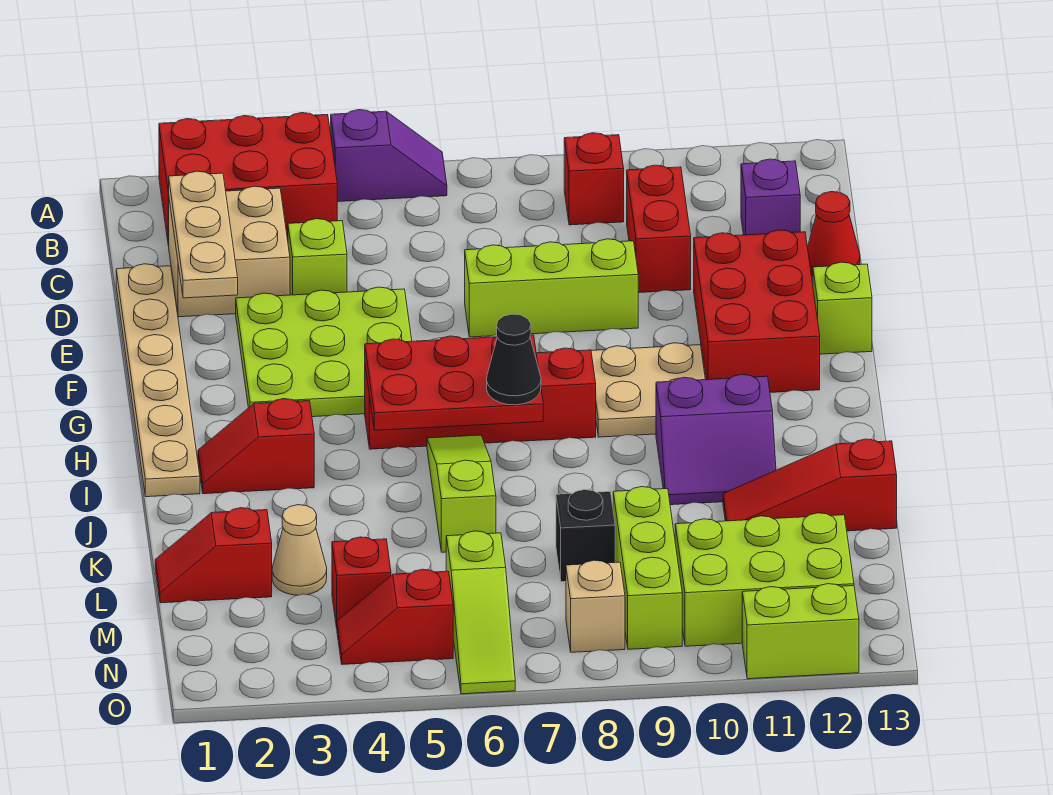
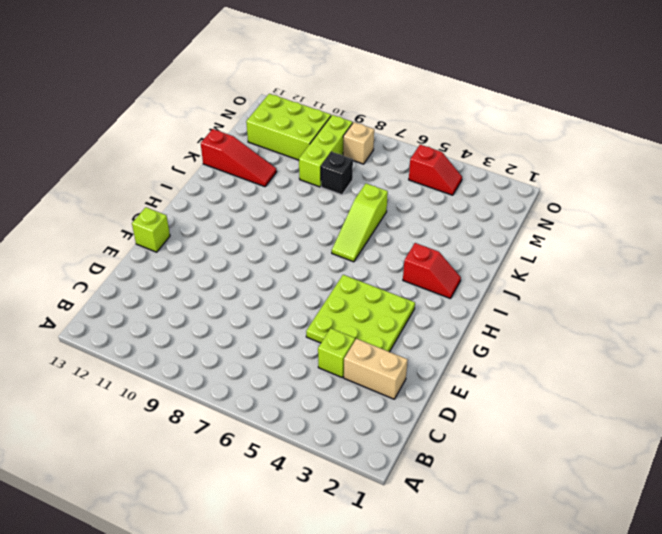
tan 1x2 brick [344,339,408,399] -> tan 2x2 brick [169,186,290,317]
none -> red 2x3 brick [159,113,337,246]
none -> purple 1x2 slope [331,110,447,202]
none -> red 1x1 brick [564,133,624,225]
none -> red 1x2 brick [627,165,691,293]

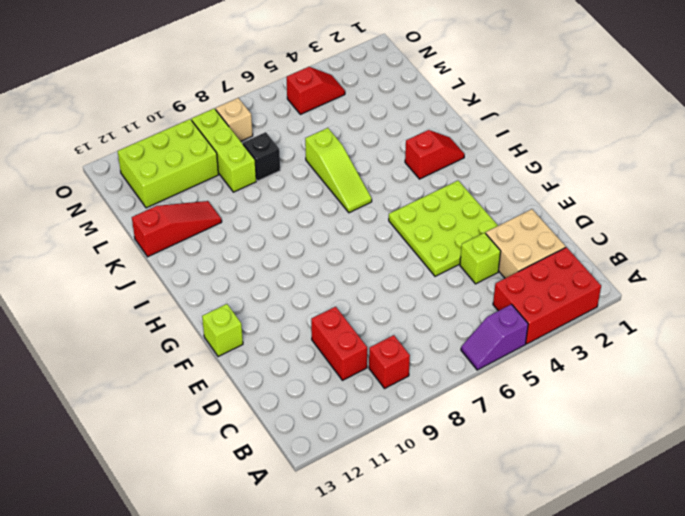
none -> purple 1x1 brick [741,159,800,235]
none -> tan 1x6 plate [116,264,200,497]
none -> red 1x1 cone [808,192,860,277]
none -> lime 1x3 brick [465,239,638,337]

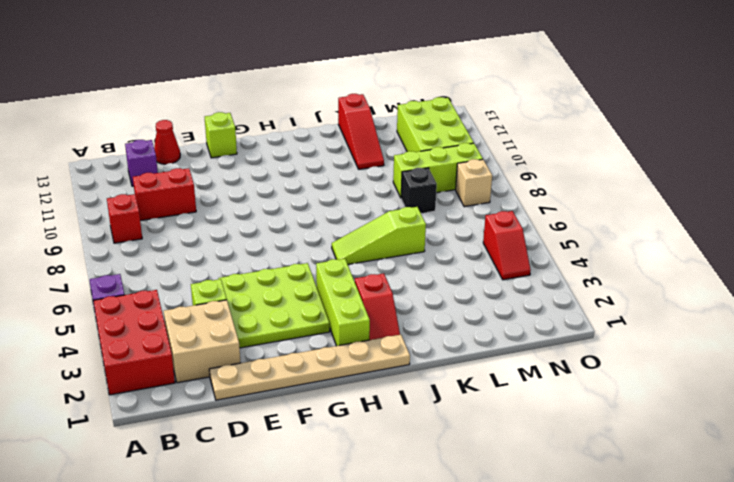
lime 1x3 brick [316,259,370,346] -> lime 1x3 brick moved to [465,239,638,337]
none -> red 2x3 brick [694,230,820,392]
none -> tan 2x2 plate [591,343,705,437]
none -> red 1x4 brick [365,348,596,449]
none -> purple 2x2 slope [656,374,776,505]

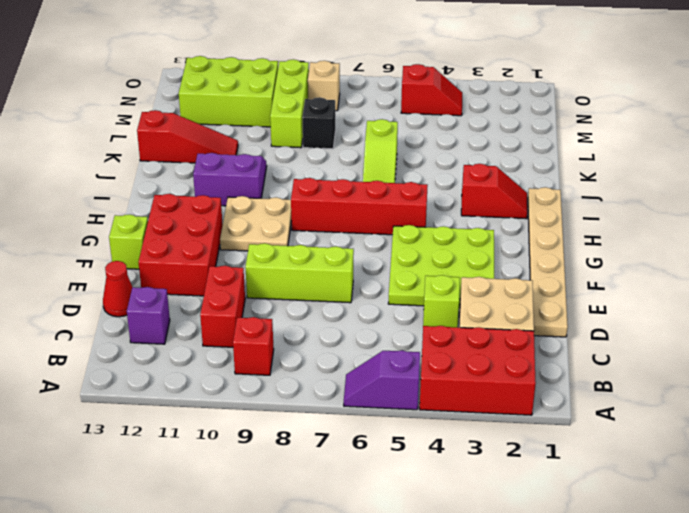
none -> red 1x2 slope [155,508,272,603]
none -> tan 1x1 cone [272,505,327,595]
none -> red 1x1 brick [332,537,391,628]
none -> lime 1x3 slope [446,531,515,694]

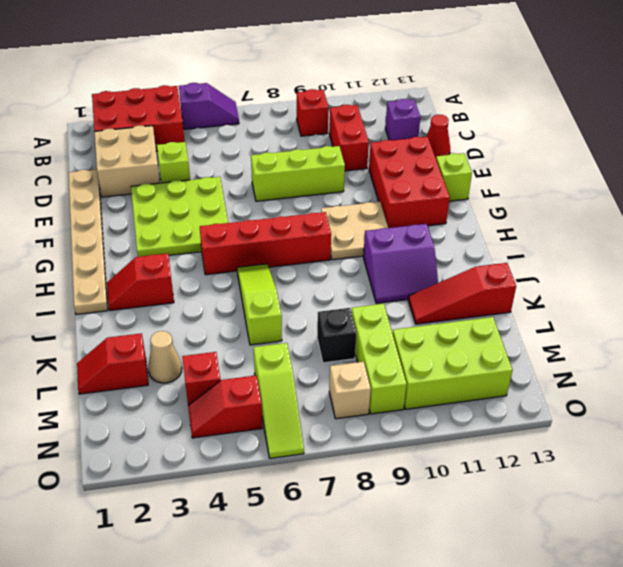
none -> lime 1x2 brick [742,584,859,679]
none -> tan 1x3 plate [168,171,238,298]
none -> red 2x3 plate [365,335,543,430]
none -> black 1x1 cone [487,314,541,405]

